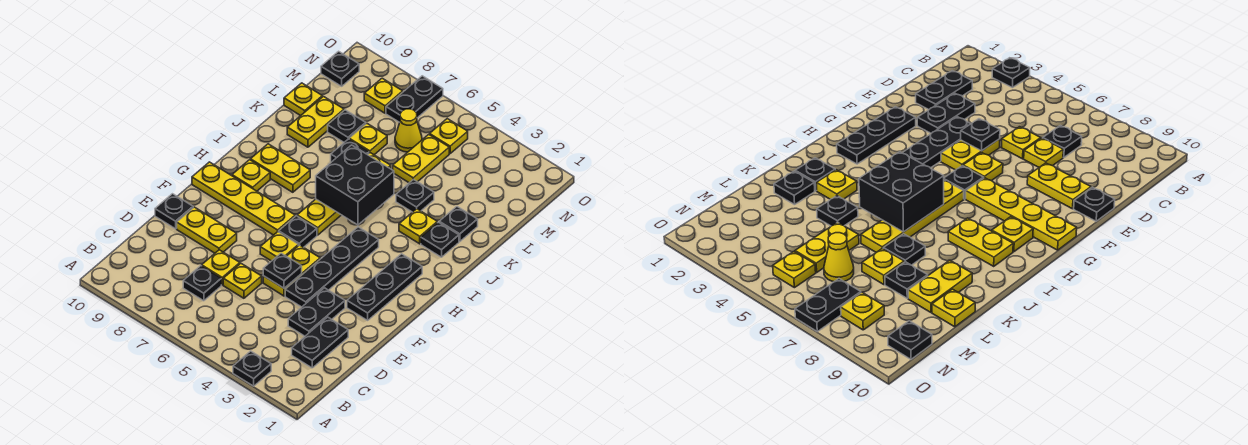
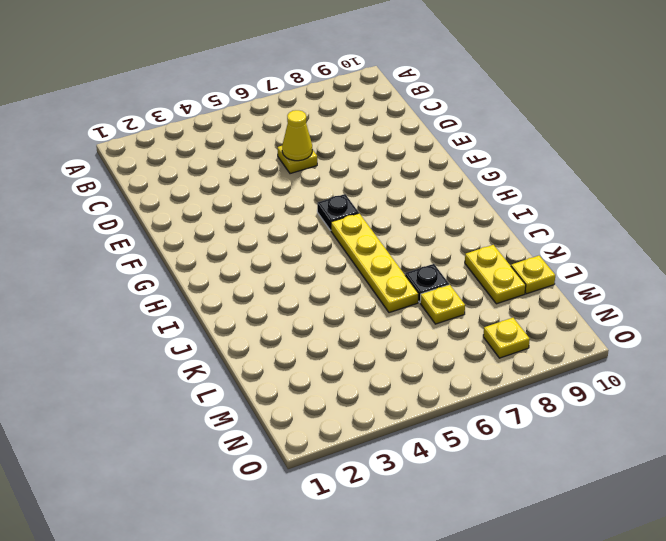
yellow 1x1 cone [282,110,312,161] -> yellow 1x1 cone moved to [395,109,422,152]
none -> black 1x1 plate [233,351,271,386]
none -> black 1x2 plate [292,317,348,368]
none -> black 1x1 plate [183,266,221,301]
none -> black 1x2 plate [288,288,345,336]

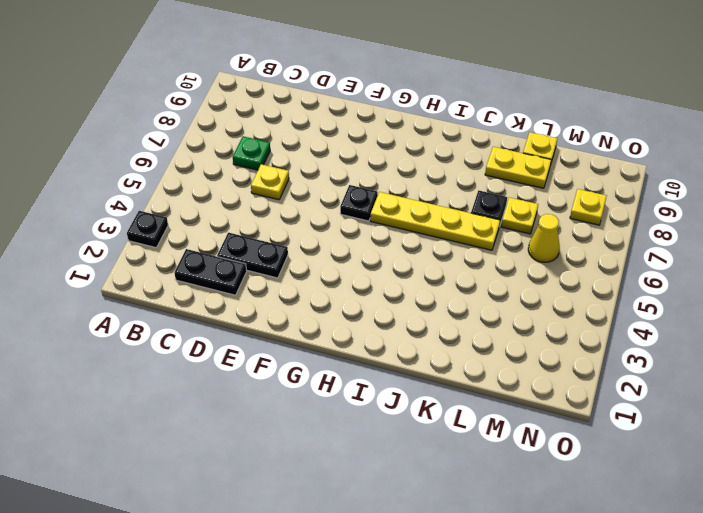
green 1x1 plate [233,136,270,170] -> black 1x1 plate [183,266,221,301]
none -> yellow 1x1 plate [202,250,240,285]
none -> black 1x4 plate [285,227,379,307]
none -> yellow 1x2 plate [263,245,320,296]
none -> yellow 1x2 plate [177,207,237,253]

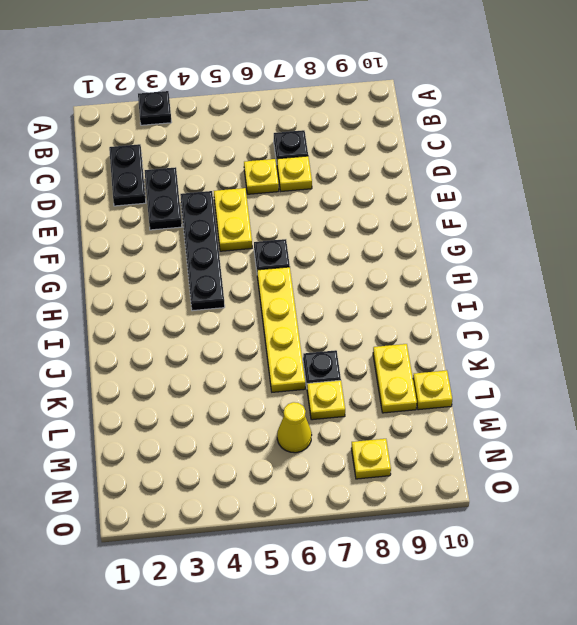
none -> yellow 1x2 plate [177,207,237,253]
none -> black 1x1 plate [155,194,193,229]
none -> black 1x3 plate [347,254,422,320]
none -> yellow 1x1 plate [260,232,298,261]

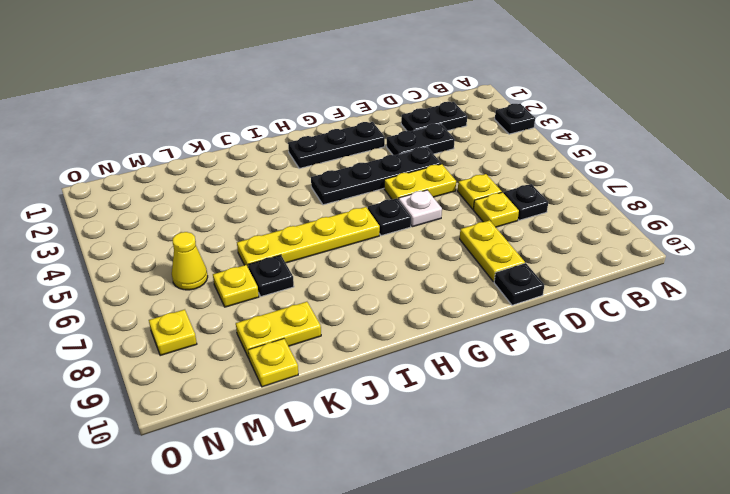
white 1x1 plate [398,190,442,227] -> yellow 1x1 plate [260,232,298,261]
none -> yellow 1x4 plate [192,162,295,235]
none -> yellow 1x1 plate [232,160,270,191]
none -> yellow 1x2 plate [250,144,310,192]
none -> black 1x1 plate [421,222,459,257]

